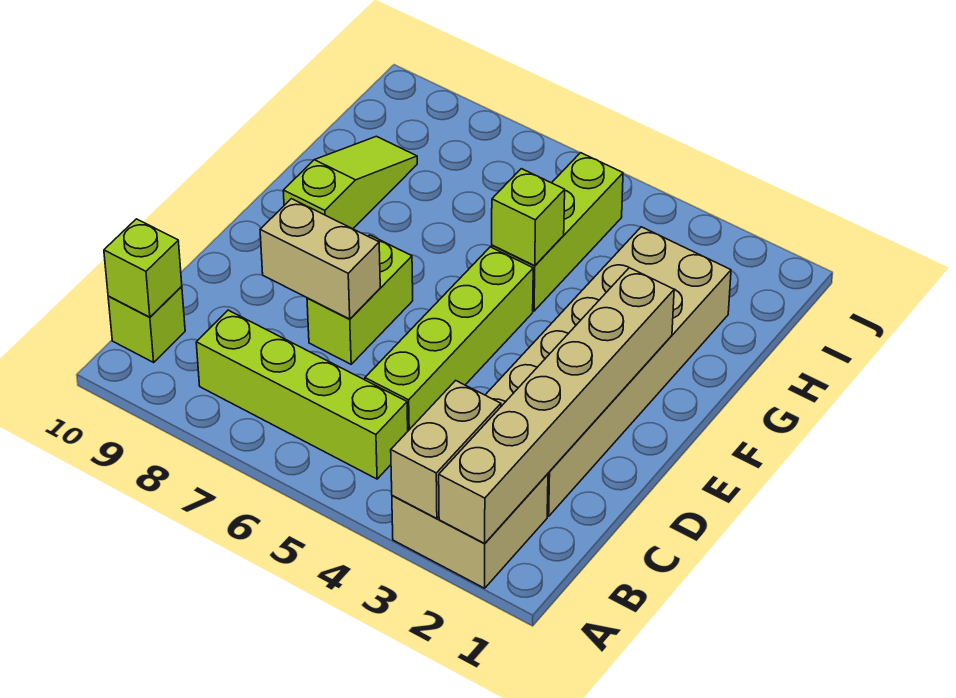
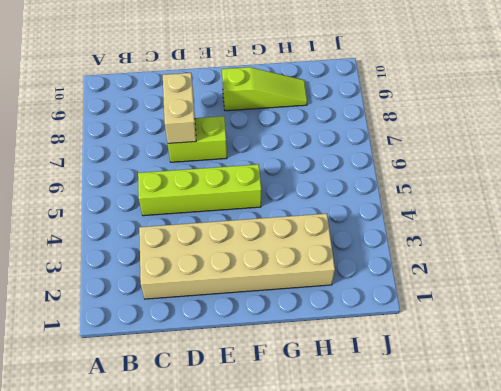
none -> tan 2x2 brick [392,474,548,588]
none -> lime 1x4 brick [196,310,408,479]
none -> lime 1x1 brick [108,286,185,362]

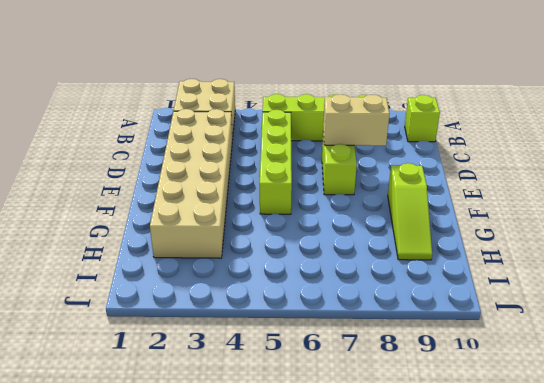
none -> lime 1x3 brick [492,153,623,311]
none -> tan 1x6 brick [439,268,674,543]
none -> tan 1x2 brick [391,380,501,518]

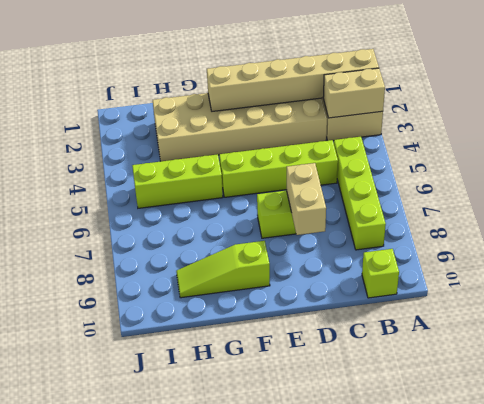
none -> lime 1x1 brick [104,219,182,317]
none -> lime 1x1 brick [492,169,565,266]

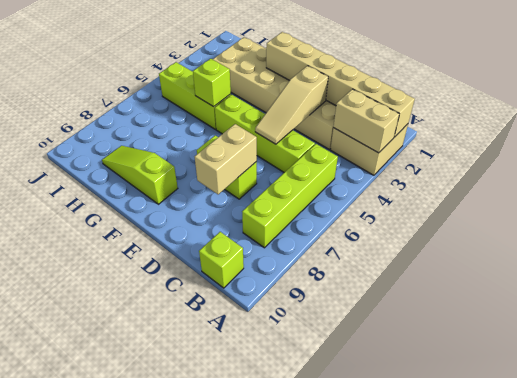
tan 1x3 slope [255,66,328,144] -> none
none -> lime 1x1 brick [104,219,182,317]

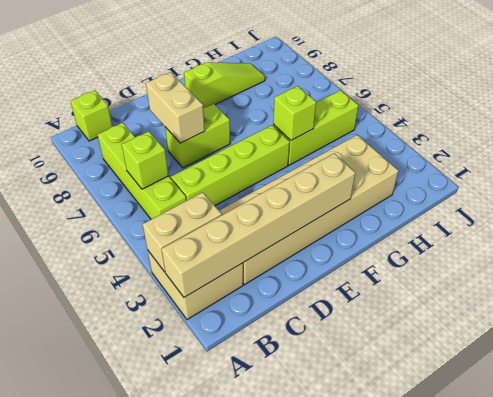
lime 1x1 brick [122,131,169,189] -> lime 1x1 brick moved to [104,219,182,317]

